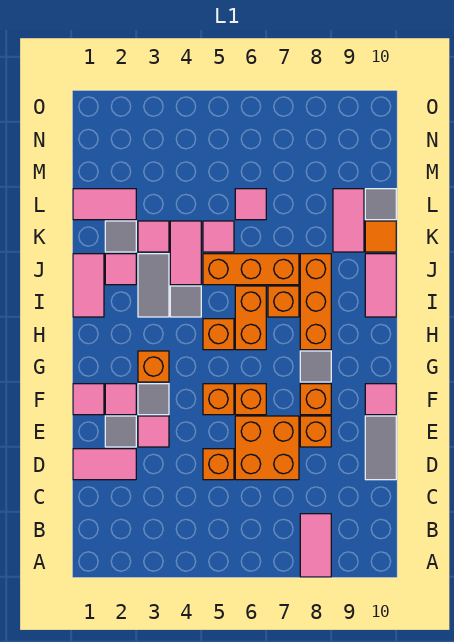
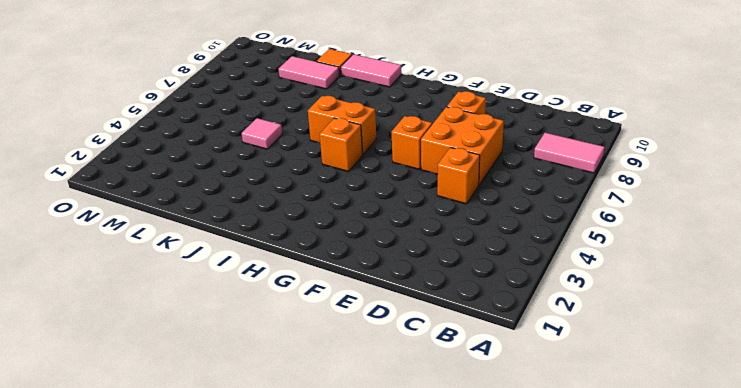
none -> pink 1x2 tile [73,449,136,480]
none -> grey 1x2 tile [365,416,396,480]
none -> grey 1x1 tile [105,416,136,447]
none -> pink 1x1 tile [138,416,169,447]

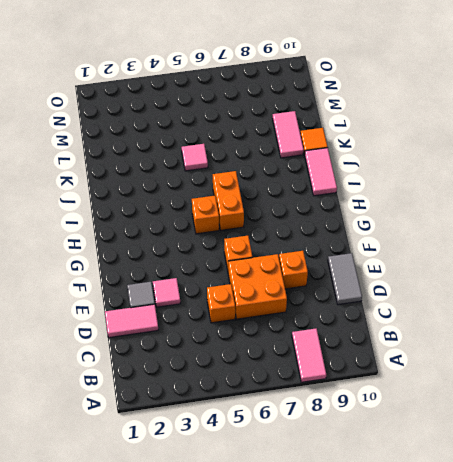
none -> pink 1x1 tile [73,384,104,415]
none -> pink 1x1 tile [105,384,136,415]
none -> grey 1x1 tile [138,384,169,415]
none -> orange 1x1 brick [203,384,234,415]

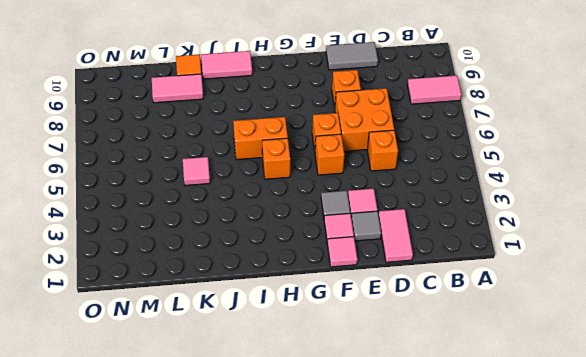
none -> orange 1x1 brick [300,384,331,415]
none -> pink 1x1 tile [365,384,396,415]
none -> orange 1x1 brick [138,351,169,382]
none -> grey 1x1 tile [300,351,331,382]

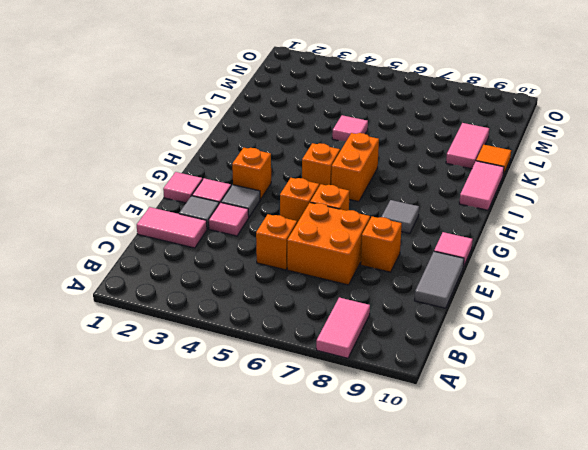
none -> orange 1x1 brick [300,384,331,415]
none -> orange 1x3 brick [300,254,331,350]
none -> pink 1x2 tile [73,254,104,317]
none -> grey 1x2 tile [138,254,169,317]

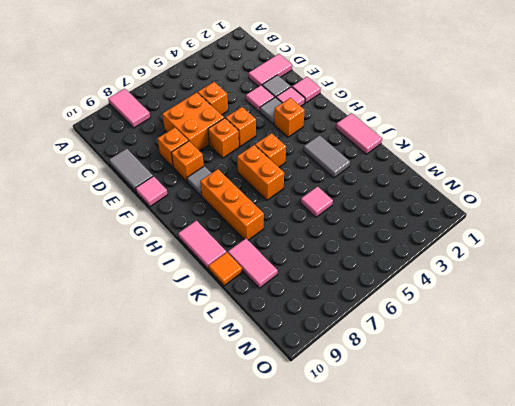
none -> grey 1x1 tile [170,286,201,317]
none -> orange 1x1 brick [268,286,299,317]
none -> pink 1x1 tile [105,254,136,285]
none -> pink 1x2 tile [170,221,201,285]

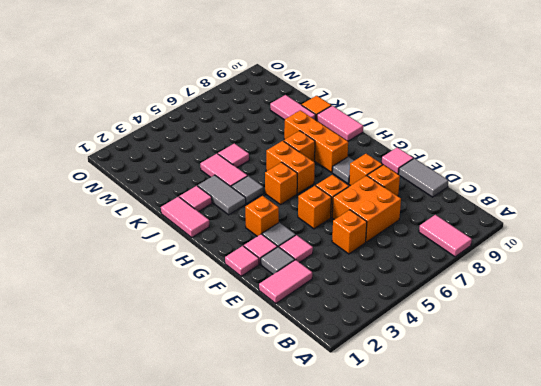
none -> orange 1x3 brick [203,254,299,285]
none -> grey 1x1 tile [105,221,136,252]
none -> pink 1x1 tile [138,221,169,252]
none -> pink 1x2 tile [73,189,136,220]

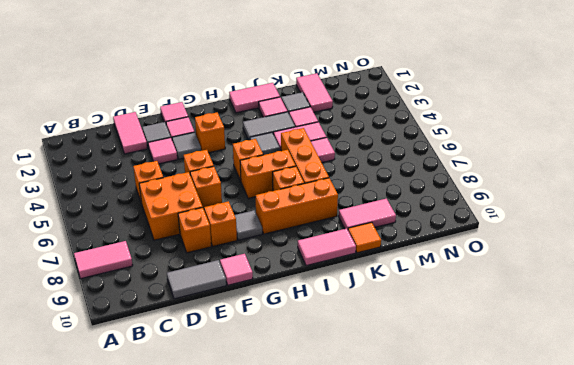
none -> pink 1x1 tile [235,189,266,220]
none -> grey 1x1 tile [365,189,396,220]

